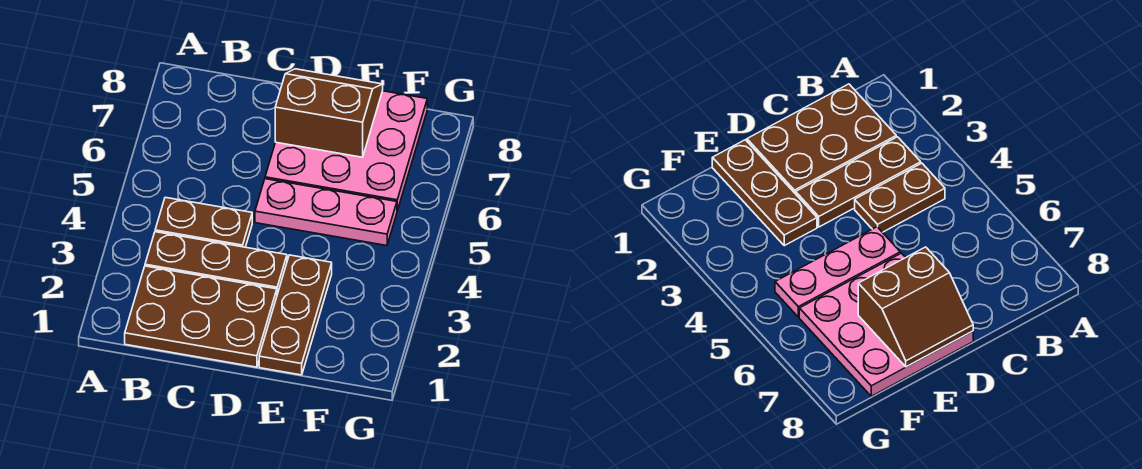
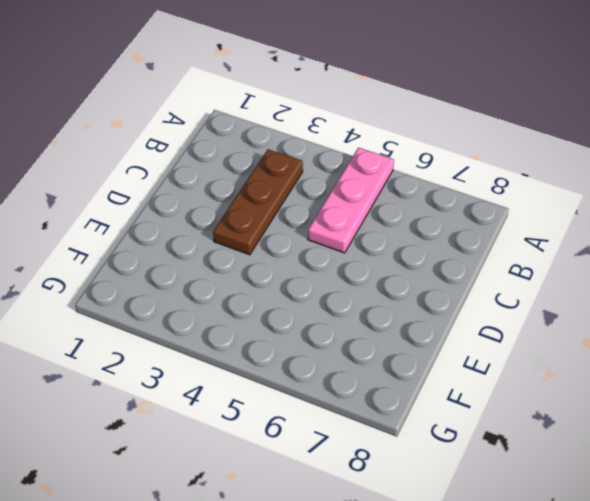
pink 1x3 plate [308,148,394,253] -> pink 1x3 plate moved to [255,179,397,246]
none -> brown 2x3 plate [125,266,277,367]
none -> brown 1x2 plate [155,197,252,247]

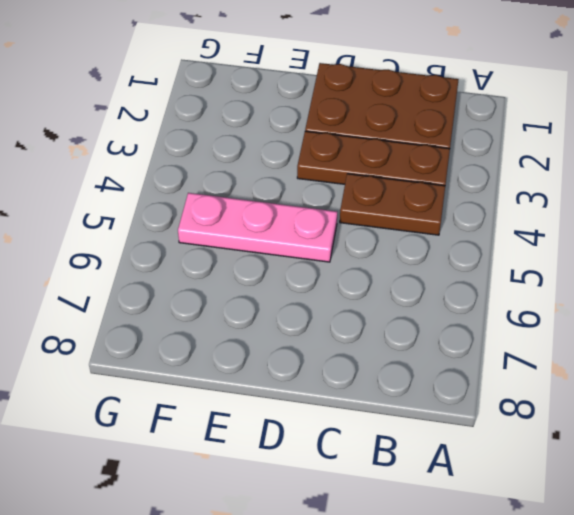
none -> pink 3x3 plate [265,91,427,211]
none -> brown 1x3 plate [259,255,332,375]

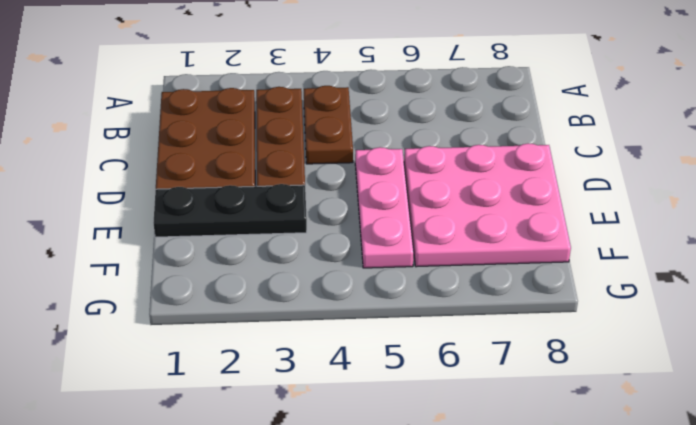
black 1x3 plate [153,184,307,237] -> brown 1x3 plate [259,255,332,375]
none -> brown 2x2 slope [275,69,383,157]

